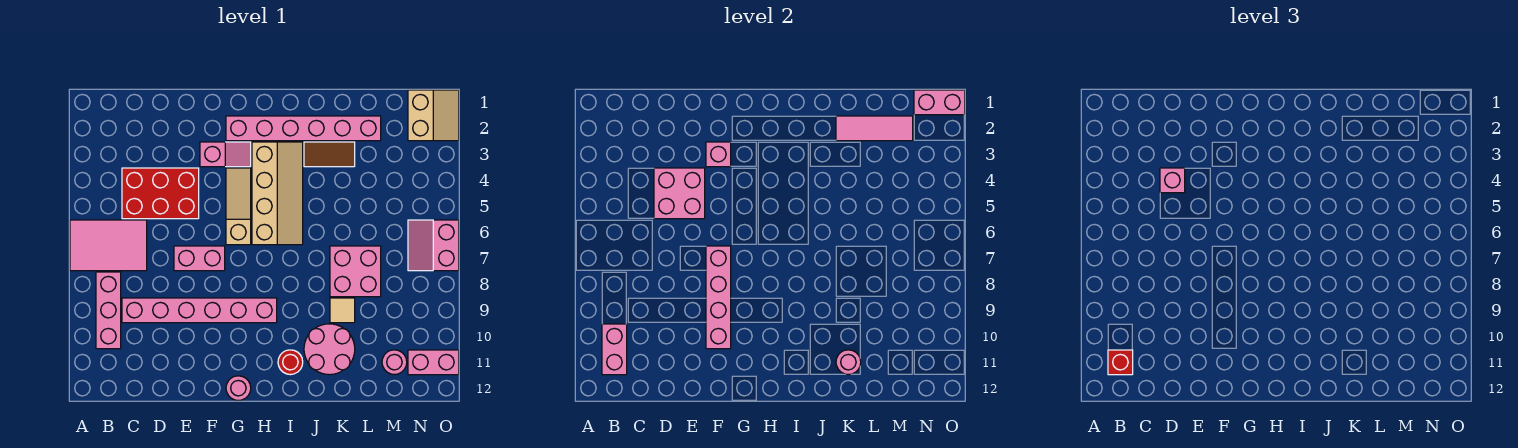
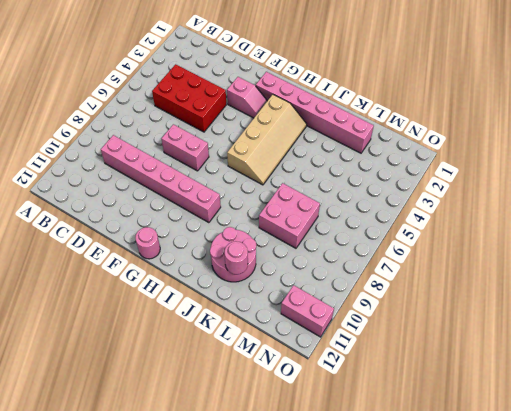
none -> pink 2x3 tile [70,220,147,271]
none -> pink 1x3 brick [96,272,121,349]
none -> tan 1x3 slope [226,168,251,245]

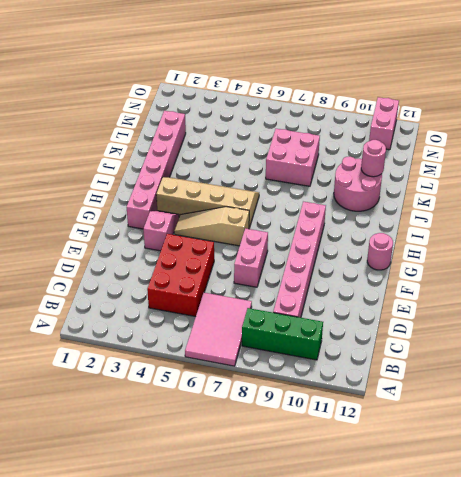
green 1x3 brick [242,308,323,360] -> pink 1x3 brick [96,272,121,349]
none -> red 1x1 round brick [278,350,303,375]
none -> brown 1x2 tile [304,142,355,167]
none -> tan 1x1 tile [330,298,355,323]

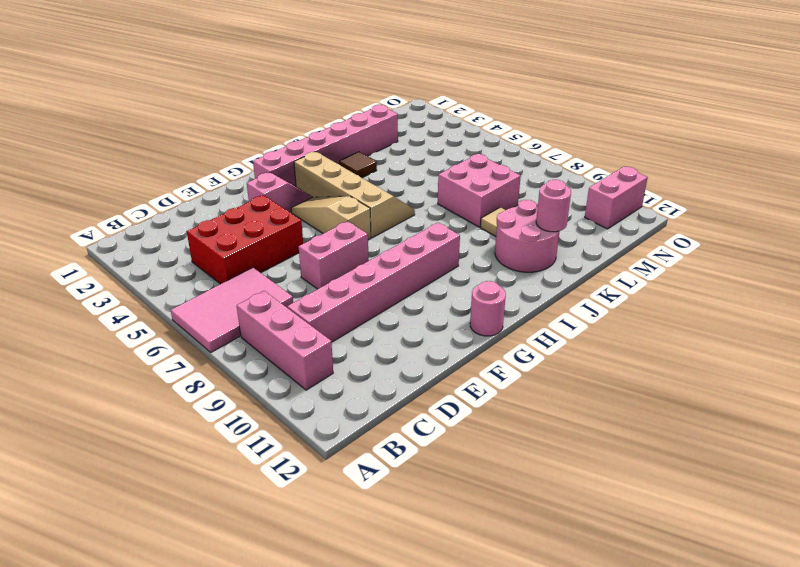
brown 1x1 tile [339,152,377,178] -> brown 1x2 tile [304,142,355,167]
none -> red 1x1 round brick [278,350,303,375]
none -> pink 1x1 round brick [382,350,407,375]
none -> tan 2x2 slope [408,90,459,141]

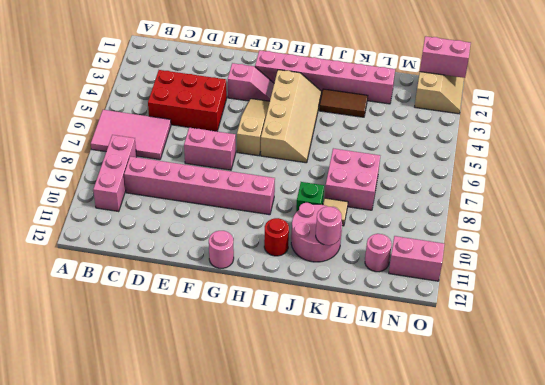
green 1x1 brick [296,182,324,212] -> none
none -> pink 2x2 slope [408,220,459,271]
none -> pink 1x2 brick [602,324,627,375]
none -> pink 2x2 brick [654,168,705,219]

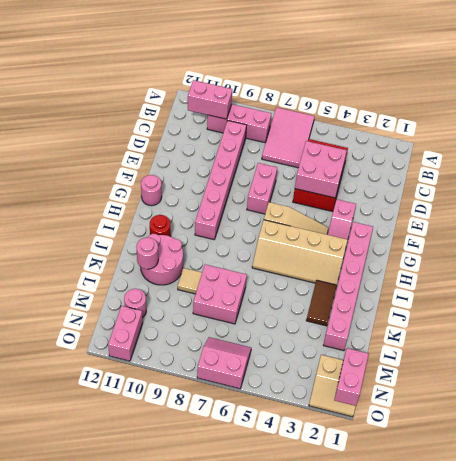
none -> pink 1x1 brick [706,142,731,167]
none -> pink 1x4 brick [706,246,731,349]
none -> pink 1x3 tile [836,116,913,141]

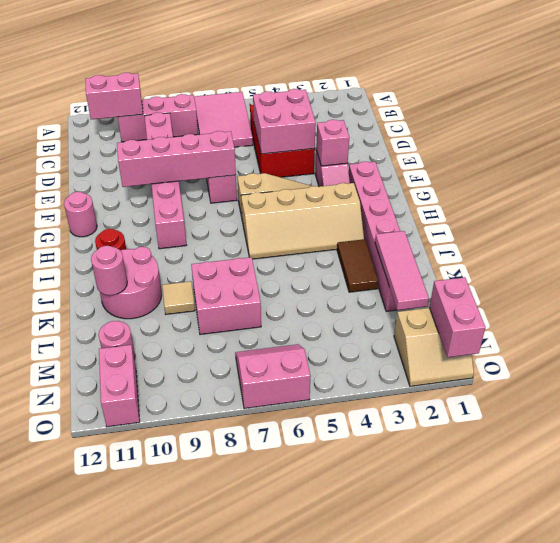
none -> red 1x1 brick [1108,350,1133,375]
none -> pink 1x1 brick [1160,168,1185,193]

